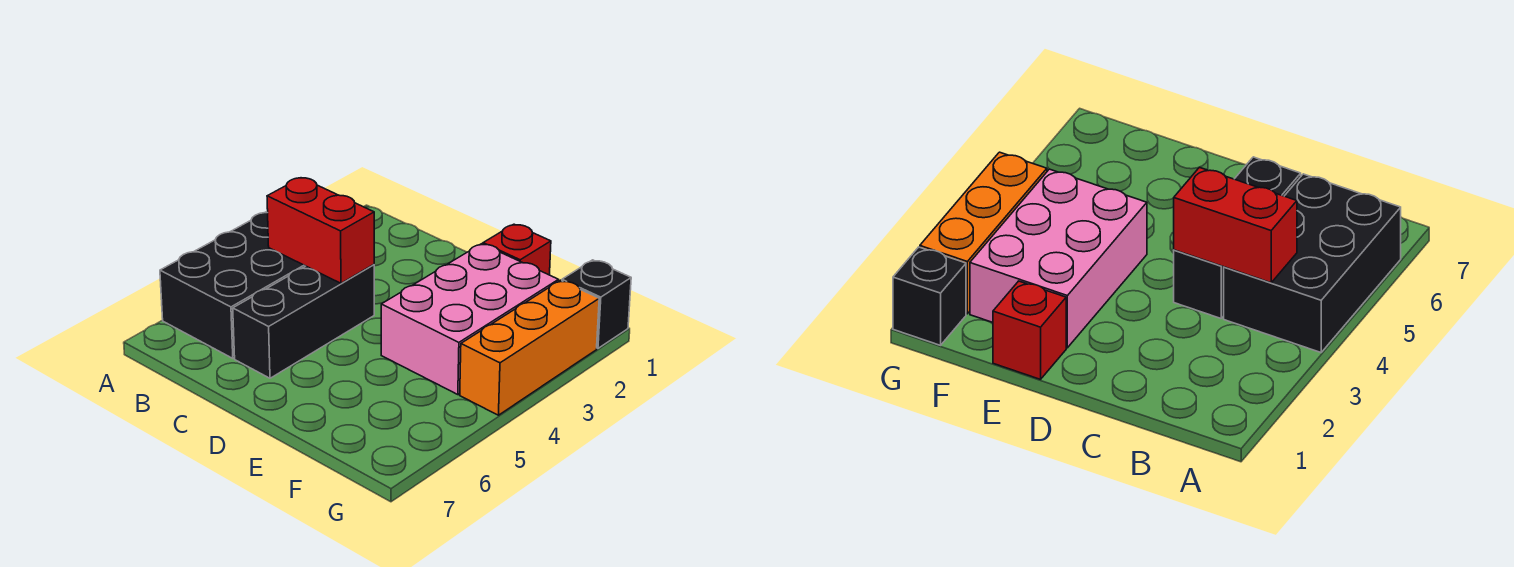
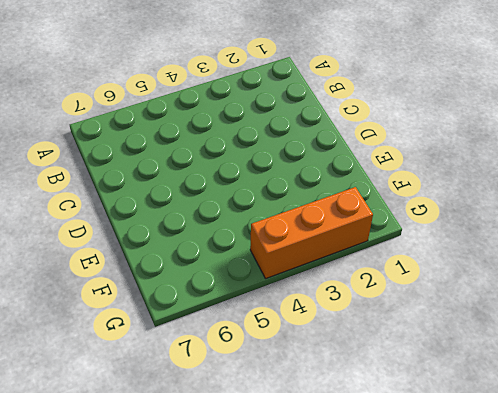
none -> black 2x3 brick [160,212,305,358]
none -> black 1x3 brick [233,265,374,378]

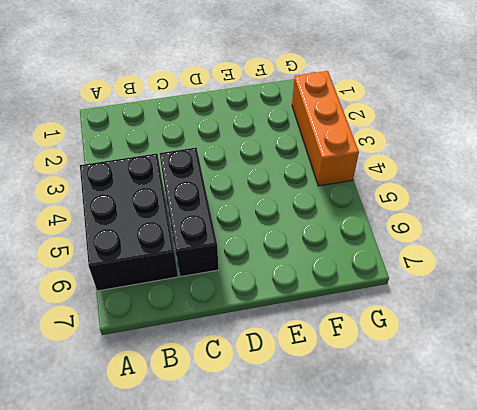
none -> red 1x1 brick [483,224,551,275]
none -> pink 2x3 brick [381,244,559,395]

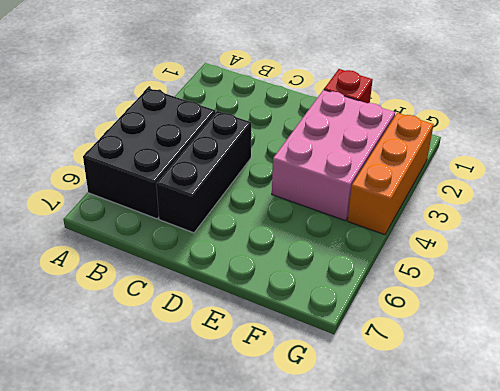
none -> black 1x1 brick [562,260,631,348]
none -> red 1x2 brick [267,178,374,283]

